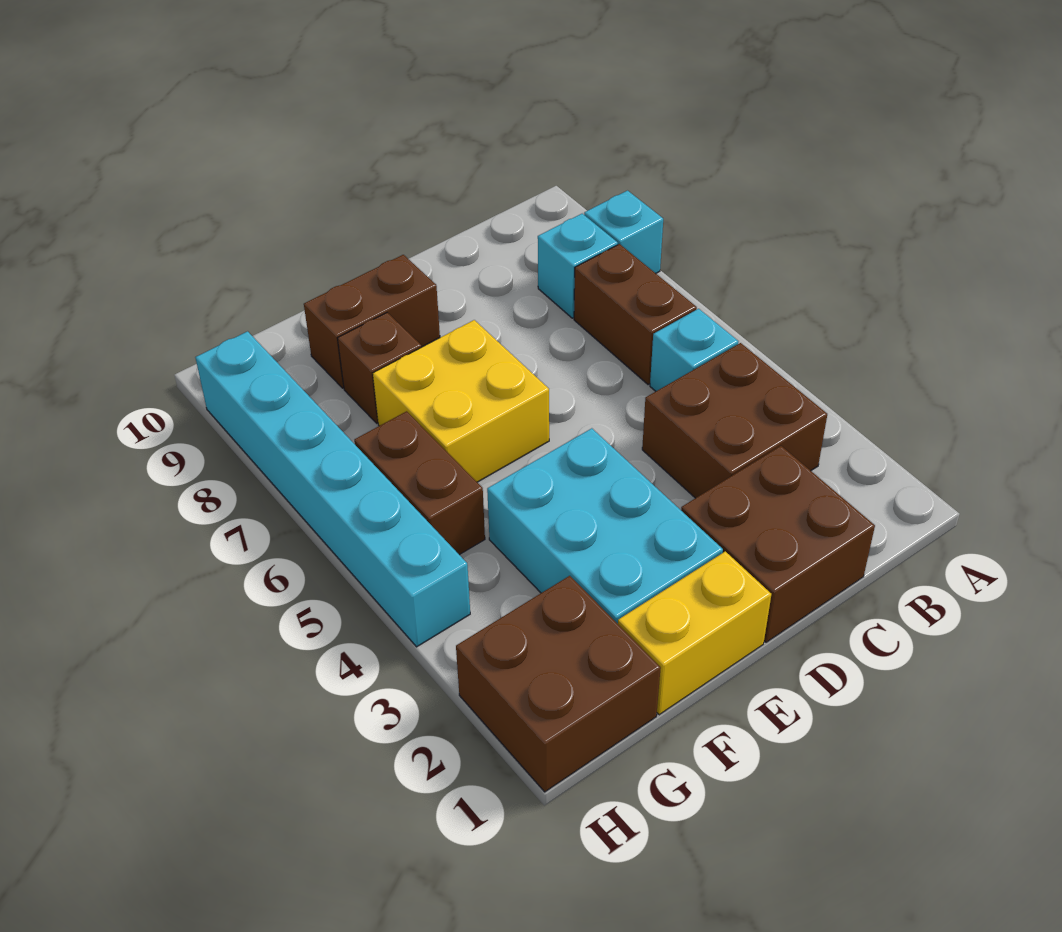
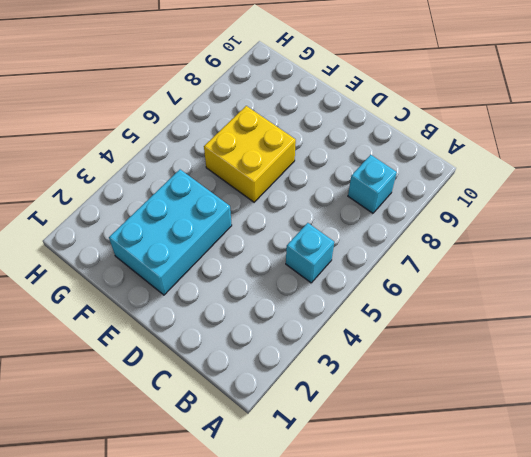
none -> cyan 1x1 brick [584,191,663,273]
none -> brown 2x2 brick [642,343,827,498]
none -> brown 1x2 brick [574,244,697,385]

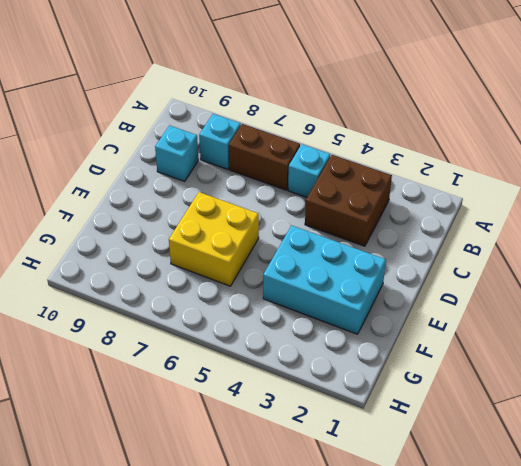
cyan 1x1 brick [155,125,198,181] -> cyan 1x1 brick moved to [584,191,663,273]
none -> brown 2x2 brick [681,446,875,642]
none -> yellow 1x2 brick [618,551,771,715]
none -> brown 1x2 brick [304,255,440,388]

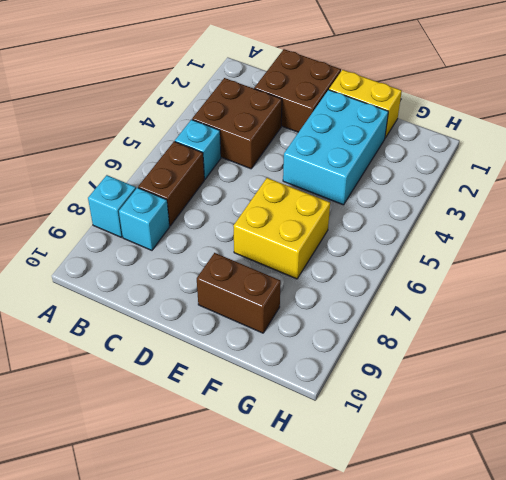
none -> brown 1x1 brick [338,313,421,423]
none -> brown 2x2 brick [456,576,661,792]
none -> brown 1x2 brick [354,411,485,555]

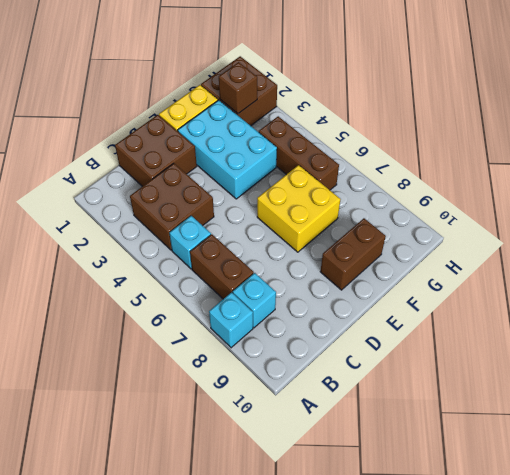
brown 1x1 brick [219,62,257,114] -> brown 1x1 brick moved to [338,313,421,423]
brown 1x3 brick [259,116,339,190] -> brown 1x2 brick [354,411,485,555]
none -> cyan 1x6 brick [195,331,470,647]

